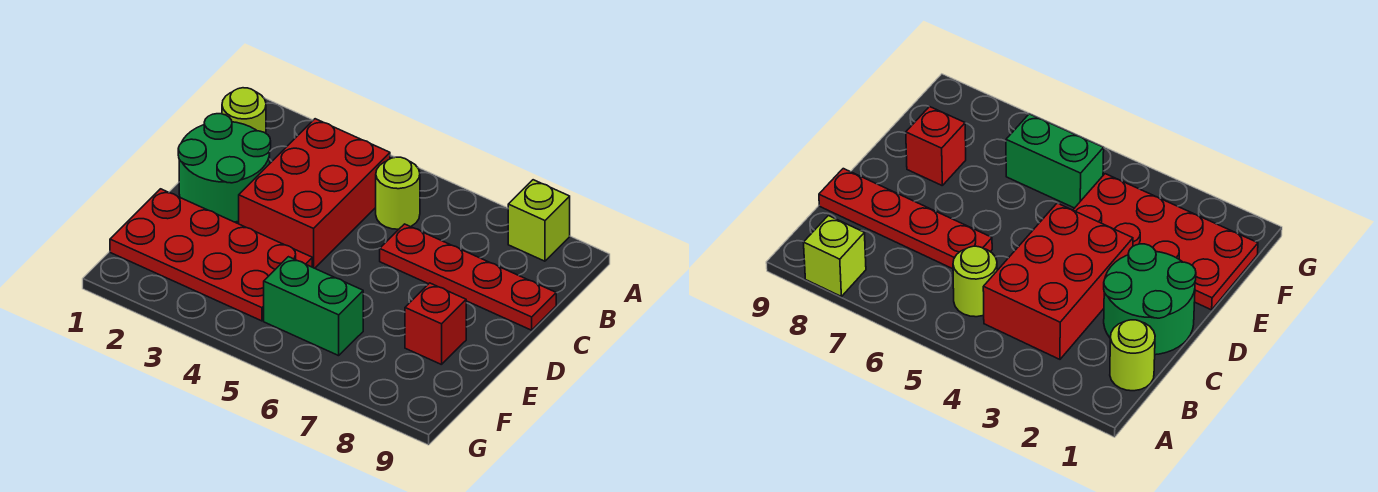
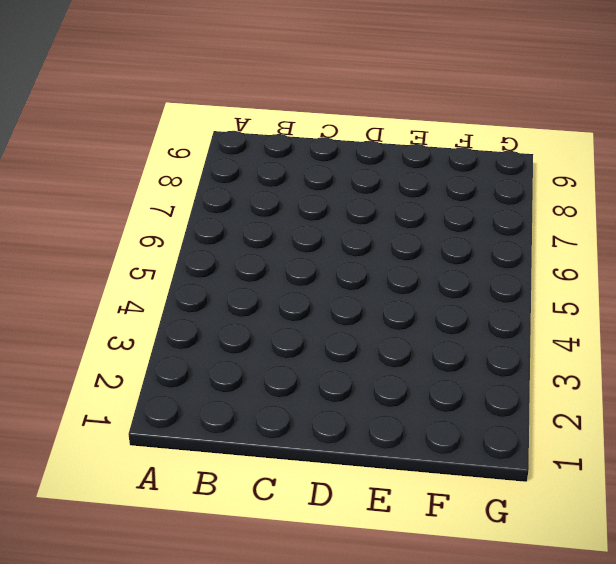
none -> lime 1x1 brick [508,180,570,261]
none -> lime 1x1 round brick [222,88,266,133]

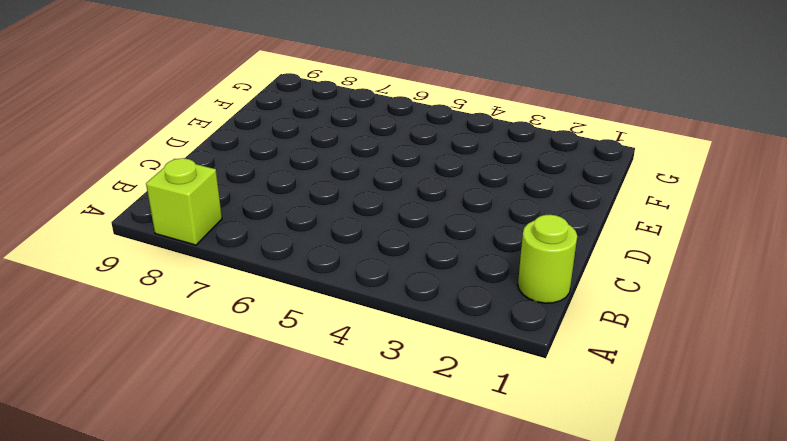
none -> red 2x3 brick [239,119,390,268]
none -> lime 1x1 round brick [376,157,420,229]

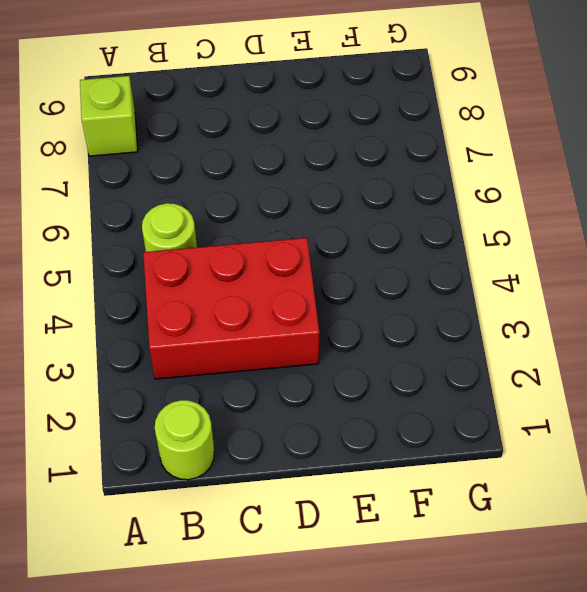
none -> green 2x2 round brick [178,114,271,222]
none -> red 1x4 plate [380,224,556,330]

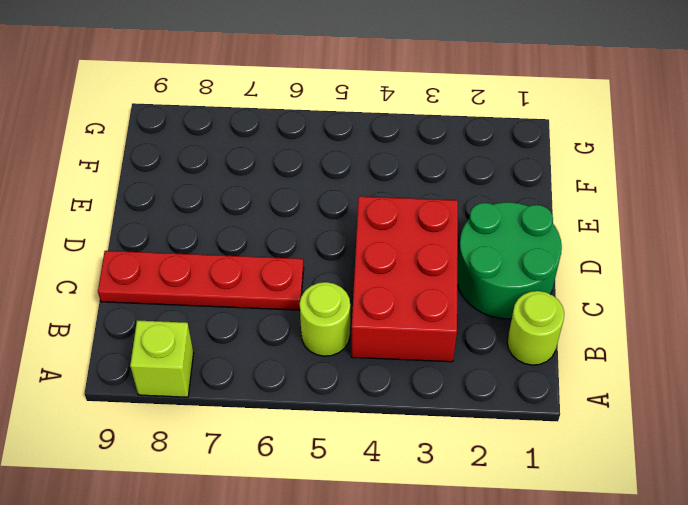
none -> red 2x4 plate [110,189,312,321]
none -> red 1x1 brick [405,283,466,365]

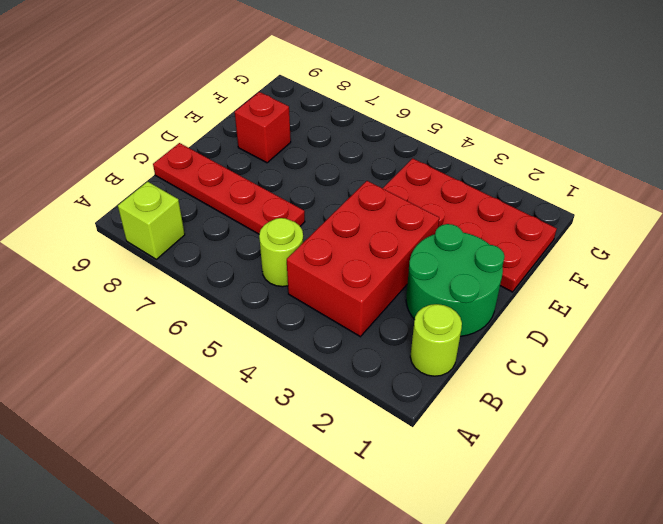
none -> green 1x2 brick [264,257,363,356]

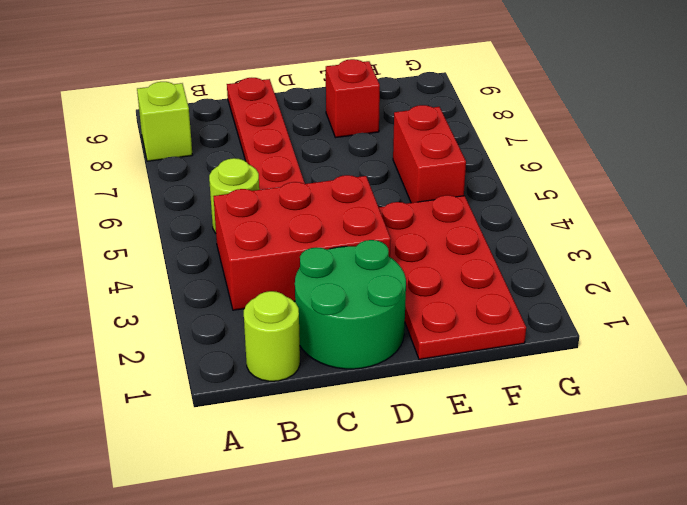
red 1x2 brick [393,105,466,203] -> green 1x2 brick [264,257,363,356]

